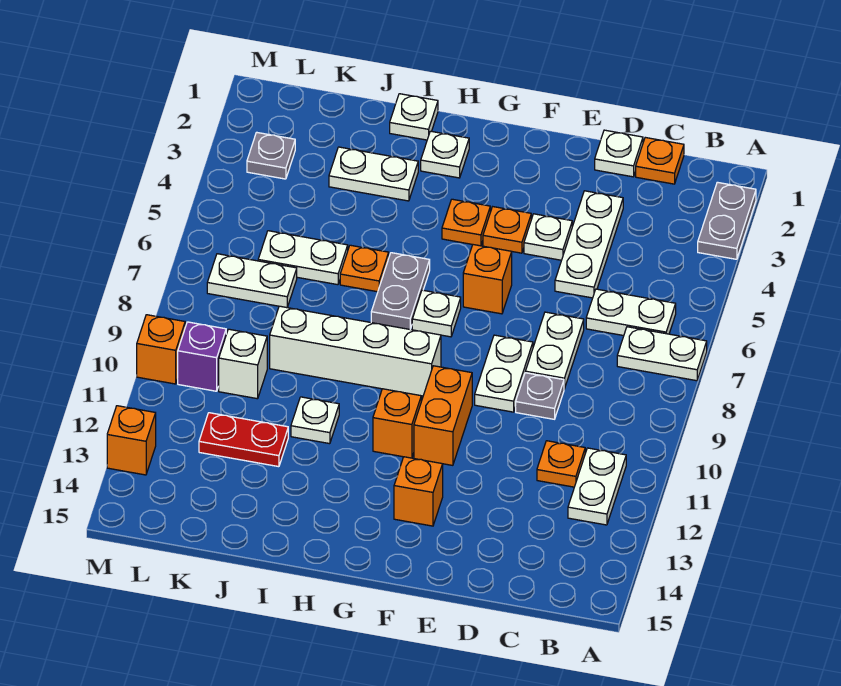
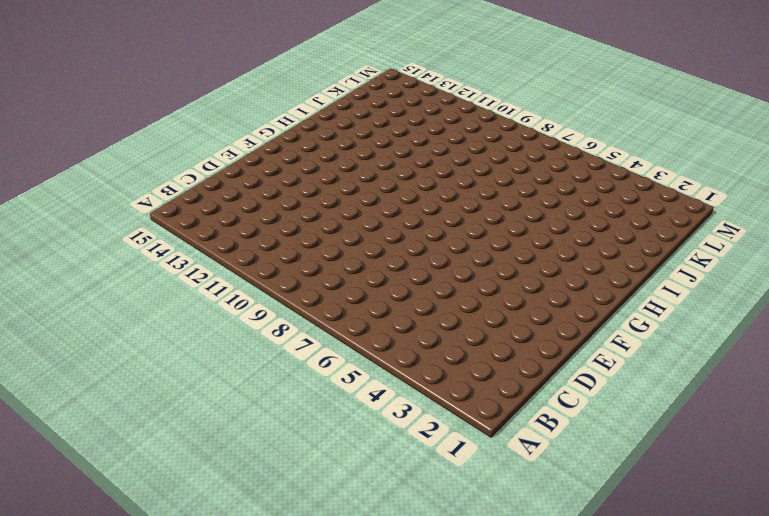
none -> grey 1x2 plate [698,182,756,259]
none -> white 1x2 plate [617,327,707,381]
none -> white 1x2 plate [586,289,676,336]
none -> white 1x2 plate [568,448,626,525]

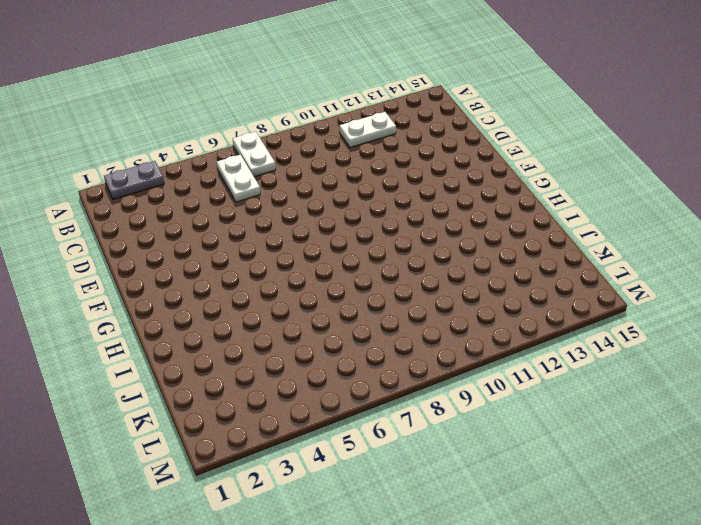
none -> orange 1x1 plate [636,137,684,184]
none -> orange 1x1 plate [537,441,585,487]
none -> white 1x1 plate [595,130,643,177]
none -> white 1x3 plate [555,191,623,298]

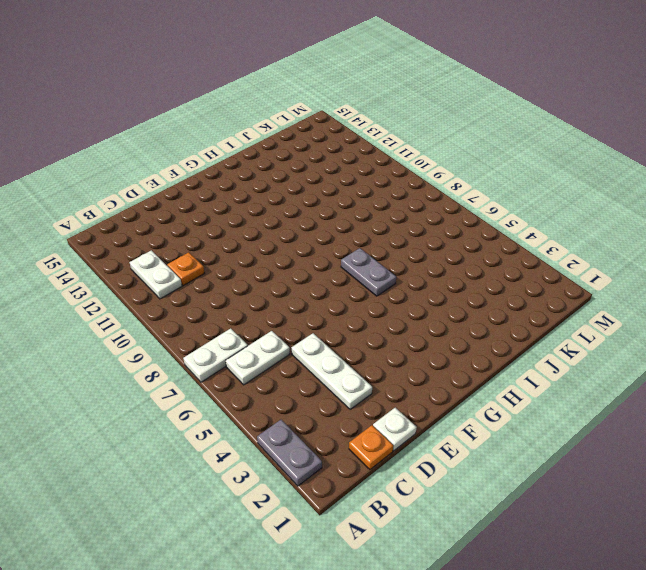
none -> white 1x2 plate [525,312,584,389]
none -> grey 1x1 plate [516,373,564,419]
none -> white 1x1 plate [524,214,572,260]
none -> white 1x2 plate [475,335,533,412]

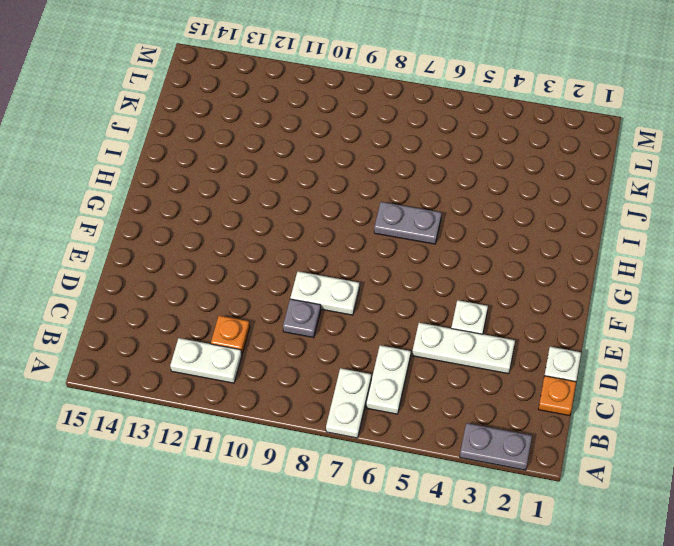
none -> white 1x2 plate [525,312,584,389]
none -> orange 1x1 plate [483,207,531,253]
none -> orange 1x1 brick [463,245,512,314]
none -> orange 1x2 brick [414,366,472,465]

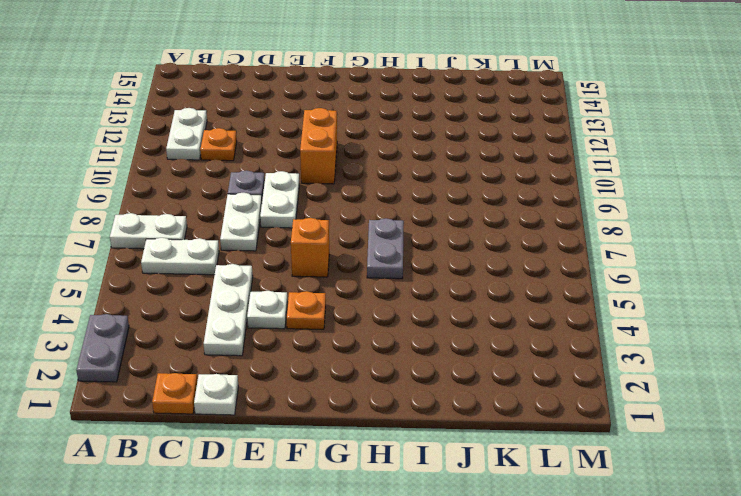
none -> orange 1x1 brick [394,457,443,526]
none -> orange 1x1 plate [442,199,490,246]
none -> white 1x1 plate [412,290,461,337]
none -> white 1x4 brick [270,306,441,396]

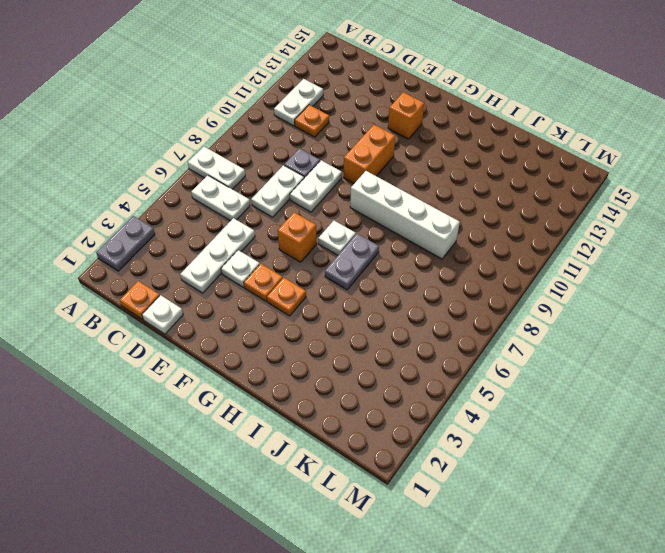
none -> orange 1x1 brick [373,389,421,458]
none -> white 1x1 plate [421,131,469,178]
none -> white 1x1 plate [390,94,438,140]
none -> white 1x2 plate [329,147,418,201]

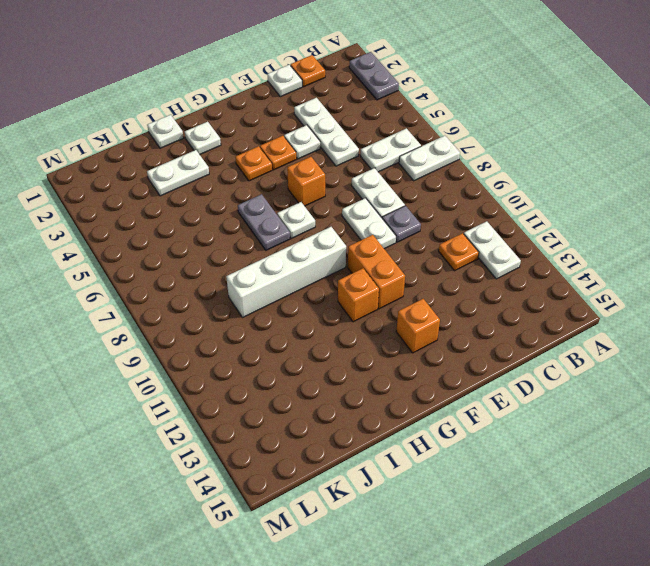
none -> orange 1x1 plate [340,245,389,292]
none -> white 1x1 plate [291,397,339,444]
none -> white 1x2 plate [258,231,348,285]
none -> red 1x2 plate [199,413,288,467]

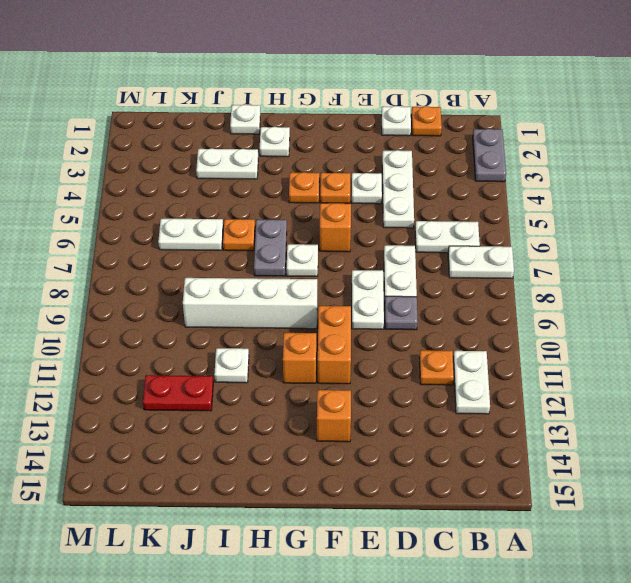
none -> white 1x2 plate [207,254,297,308]
none -> white 1x1 brick [219,329,267,399]
none -> grey 1x1 plate [247,132,295,179]
none -> purple 1x1 brick [178,322,226,391]

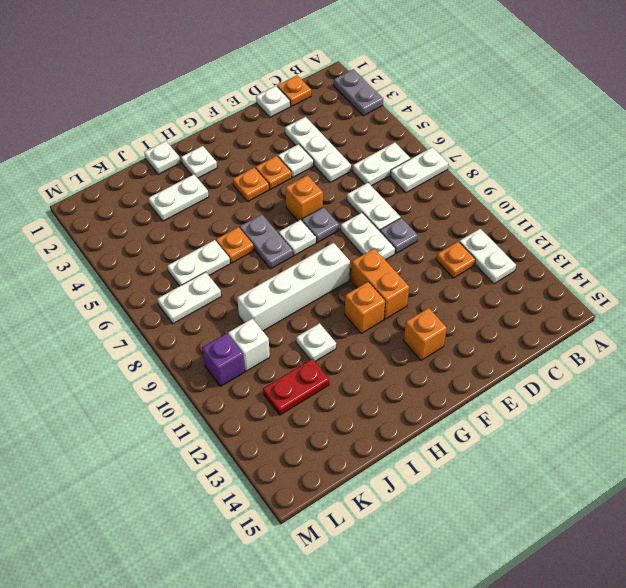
grey 1x1 plate [302,207,339,243] -> grey 1x1 plate moved to [247,132,295,179]
none -> orange 1x1 brick [137,315,185,384]
none -> orange 1x1 brick [107,406,156,475]

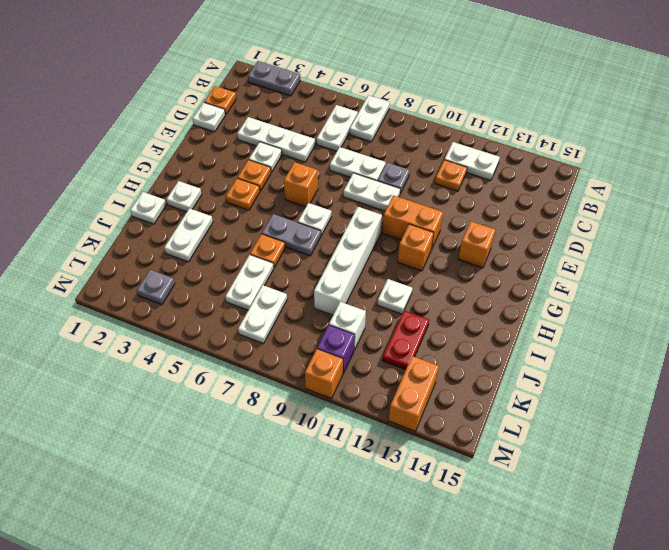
orange 1x2 brick [389,356,439,431] -> orange 1x1 brick [107,406,156,475]

